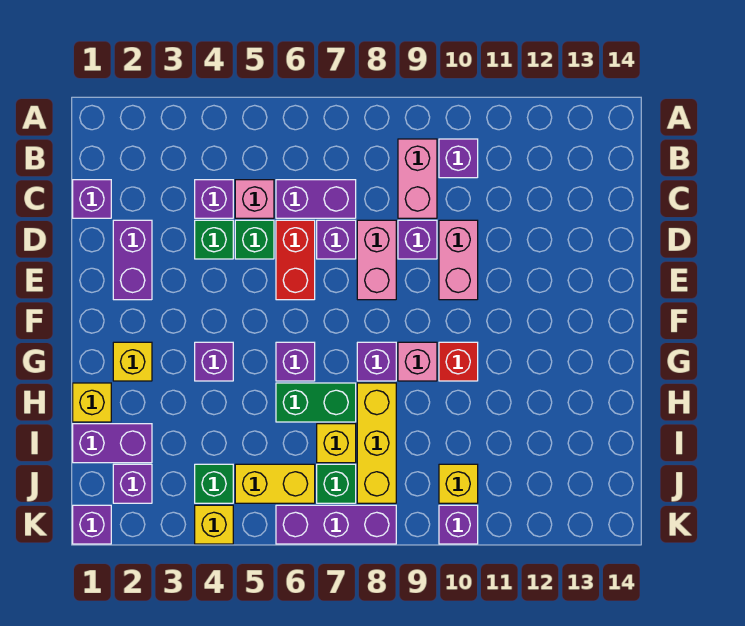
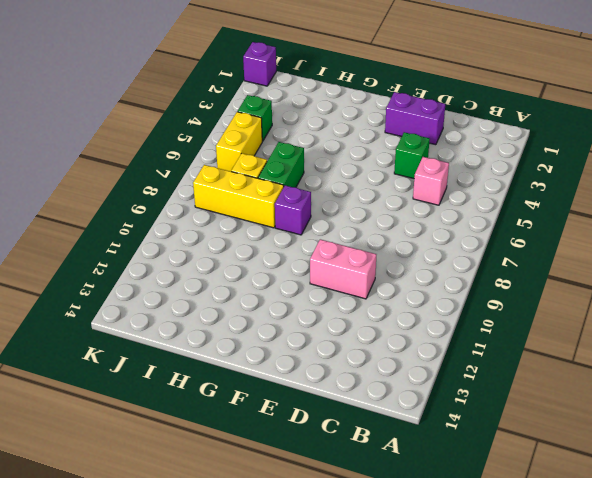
none -> pink 1x2 brick [398,139,437,218]
none -> purple 1x1 brick [439,139,478,178]
none -> purple 1x1 brick [73,180,111,218]
none -> purple 1x1 brick [195,180,233,218]

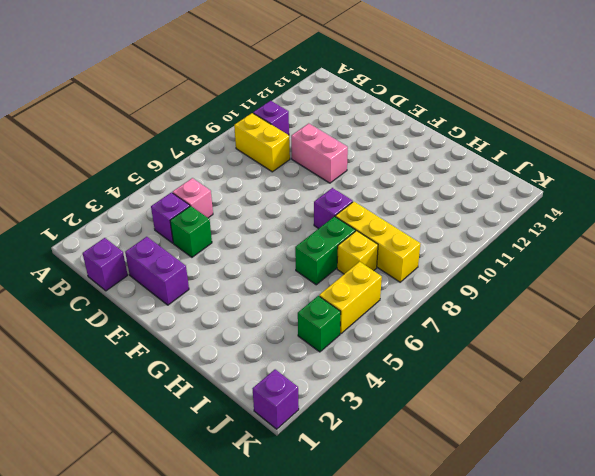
yellow 1x2 brick [234,113,290,172] -> pink 1x2 brick [398,139,437,218]
none -> purple 1x2 brick [276,180,356,218]
none -> green 1x1 brick [235,220,274,259]
none -> red 1x2 brick [276,220,315,300]
none -> purple 1x1 brick [317,220,356,259]

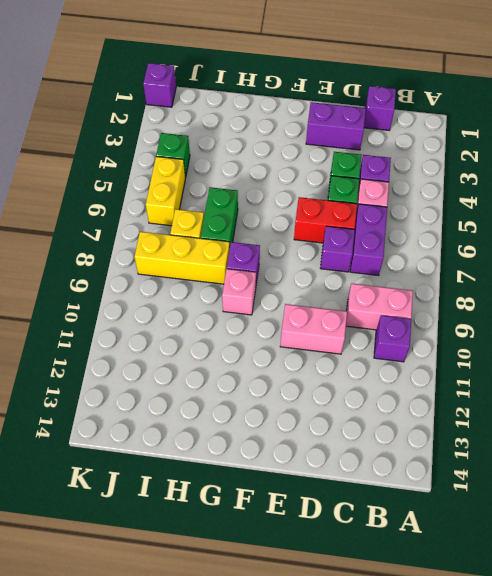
none -> pink 1x2 brick [357,220,396,300]
none -> purple 1x1 brick [398,220,437,259]
none -> yellow 1x1 brick [113,342,152,381]
none -> purple 1x1 brick [195,342,233,381]

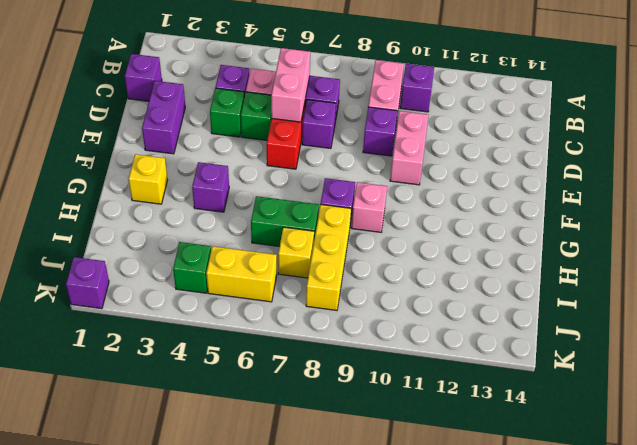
pink 1x2 brick [271,48,310,122] -> pink 1x2 brick moved to [357,220,396,300]
none -> purple 1x1 brick [276,342,315,381]
none -> red 1x1 brick [439,342,478,381]
none -> yellow 1x1 brick [73,383,111,422]
none -> purple 1x2 brick [73,424,152,463]

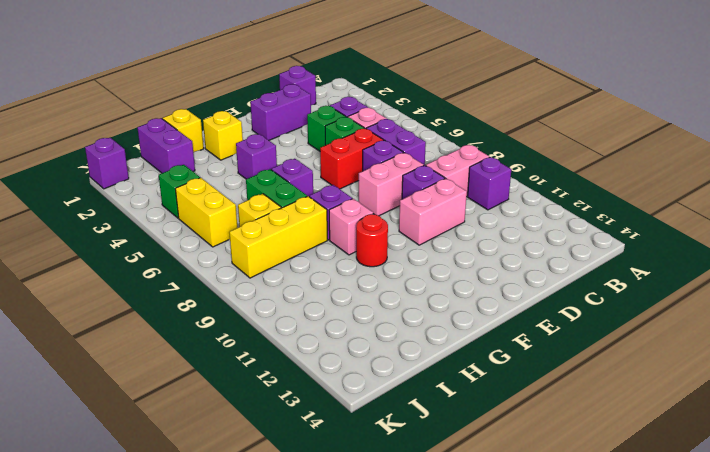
red 1x1 round brick [356,214,388,267] -> red 1x1 brick [439,342,478,381]
none -> purple 1x1 brick [113,464,152,503]
none -> green 1x1 brick [317,464,356,503]
none -> yellow 1x1 brick [439,464,478,503]
none -> yellow 1x1 brick [195,505,233,544]

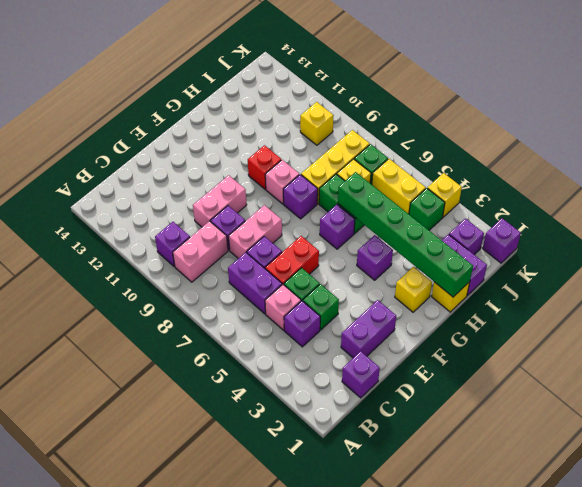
green 1x6 brick [338,172,473,297] -> none
none -> purple 1x3 brick [276,505,396,544]
none -> purple 1x1 brick [439,505,478,544]

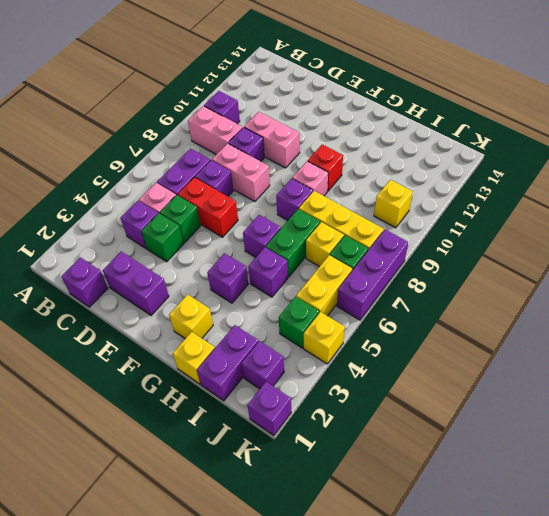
purple 1x1 brick [248,247,288,297] -> purple 1x1 brick moved to [439,505,478,544]

